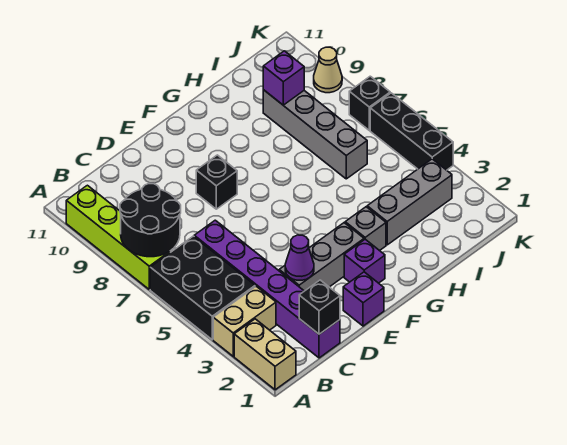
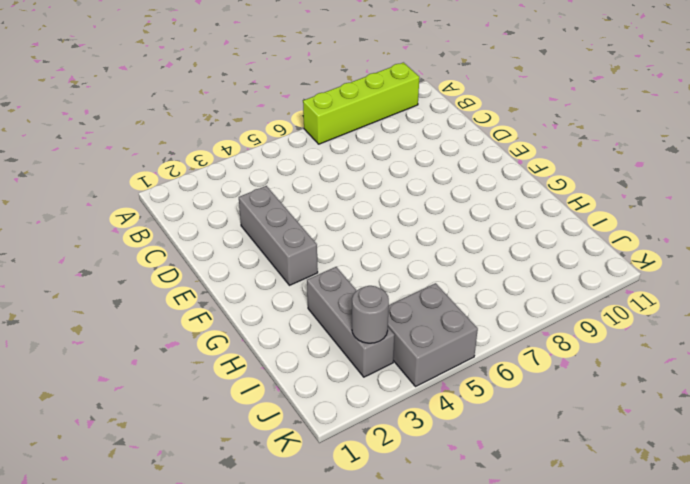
grey 1x1 round brick [352,286,389,343] -> none
grey 2x2 brick [388,283,478,386] -> black 1x3 brick [370,93,453,170]
none -> tan 1x2 brick [234,319,296,390]
none -> tan 1x2 brick [213,286,276,356]
none -> black 2x3 brick [150,236,255,340]

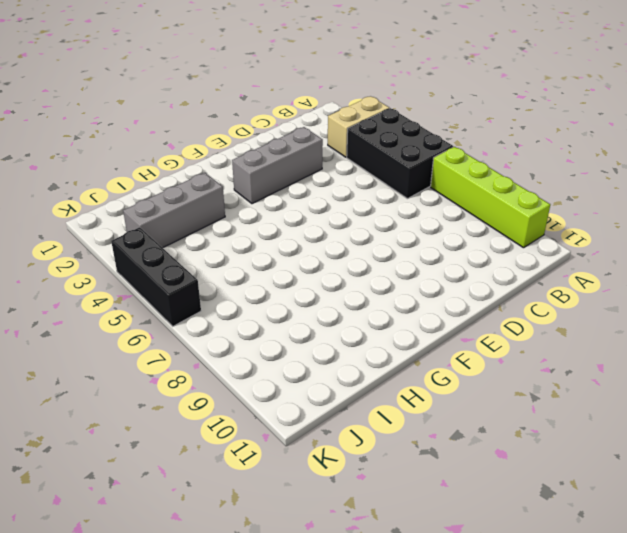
none -> tan 1x2 brick [234,319,296,390]
none -> purple 1x6 brick [194,220,340,358]
none -> purple 1x1 brick [343,272,384,326]

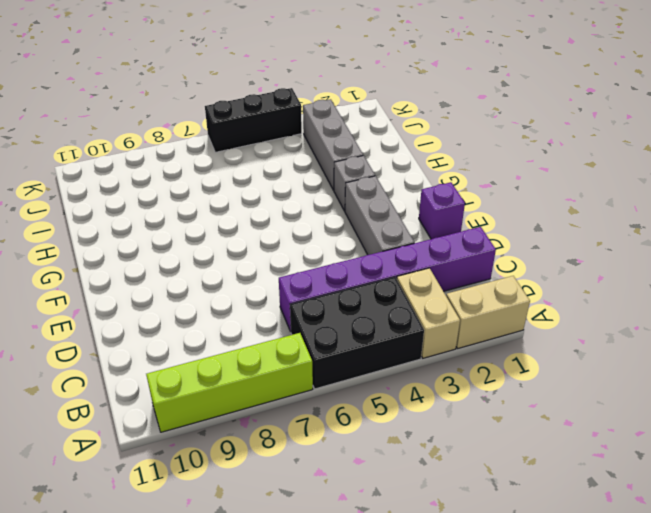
none -> black 1x1 brick [196,155,237,209]
none -> purple 1x1 brick [344,239,385,283]
none -> grey 1x4 brick [263,90,367,179]

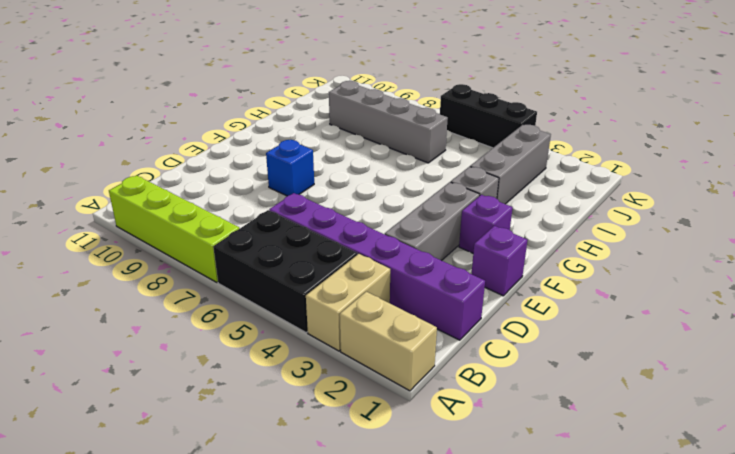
blue 1x1 brick [266,140,314,196] -> black 1x1 brick [196,155,237,209]
none -> black 1x1 brick [349,76,390,130]
none -> tan 1x1 cone [314,47,342,93]
none -> black 2x2 round brick [120,184,181,257]

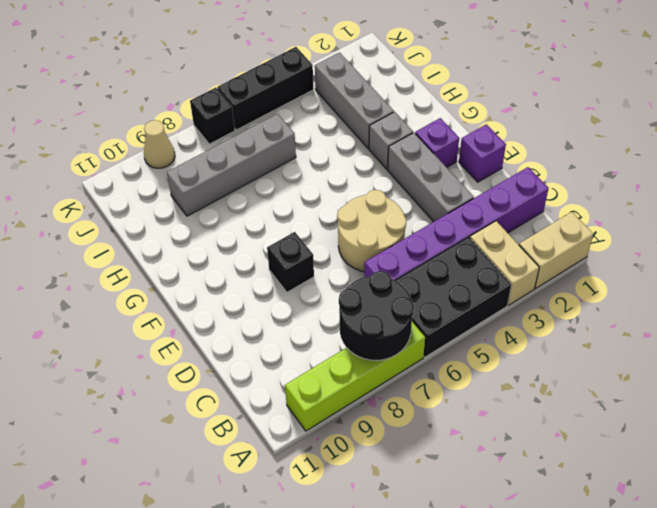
tan 2x2 round brick [337,190,406,271] -> none
none -> black 1x1 brick [299,280,340,334]
none -> purple 1x1 cone [285,235,314,280]
none -> purple 1x1 brick [263,51,304,105]

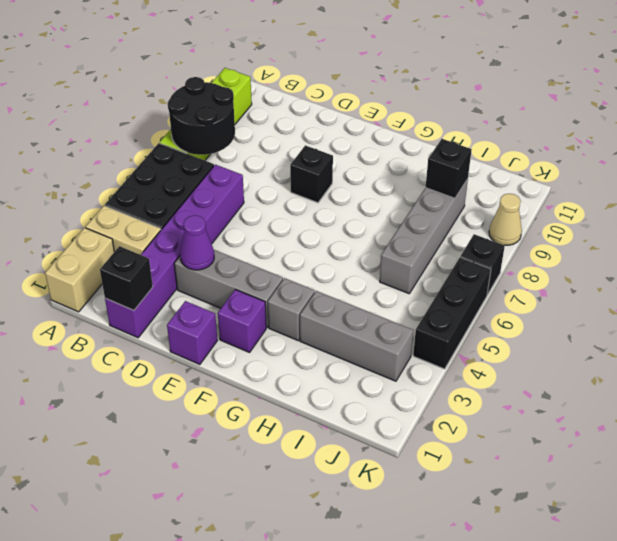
black 1x1 brick [426,139,472,198] -> purple 1x1 brick [263,51,304,105]

